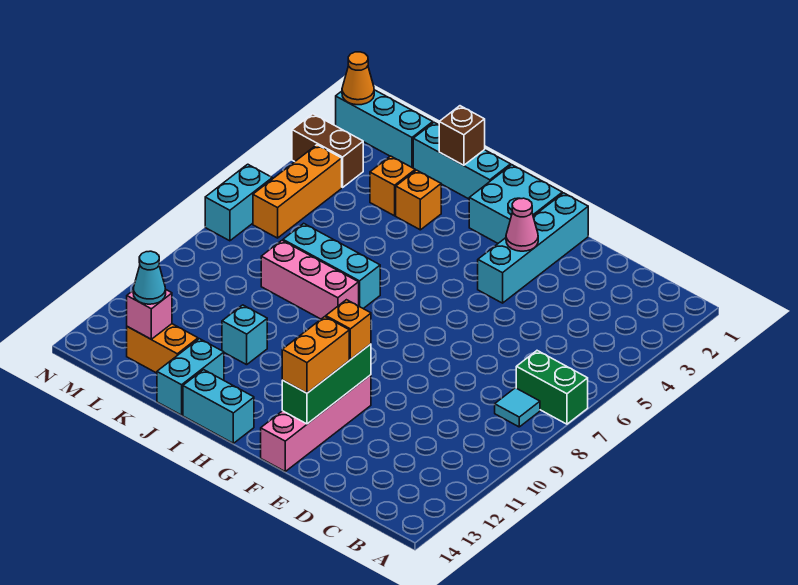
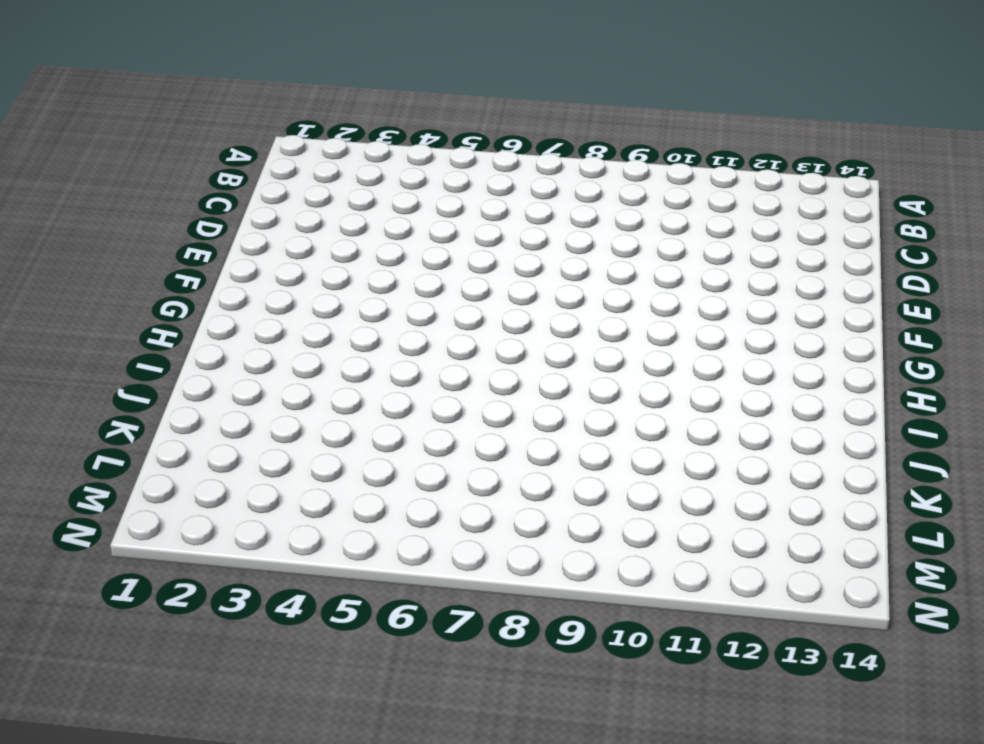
none -> green 1x2 brick [516,351,588,424]
none -> cyan 1x1 tile [495,388,540,427]
none -> cyan 1x4 brick [478,193,588,303]

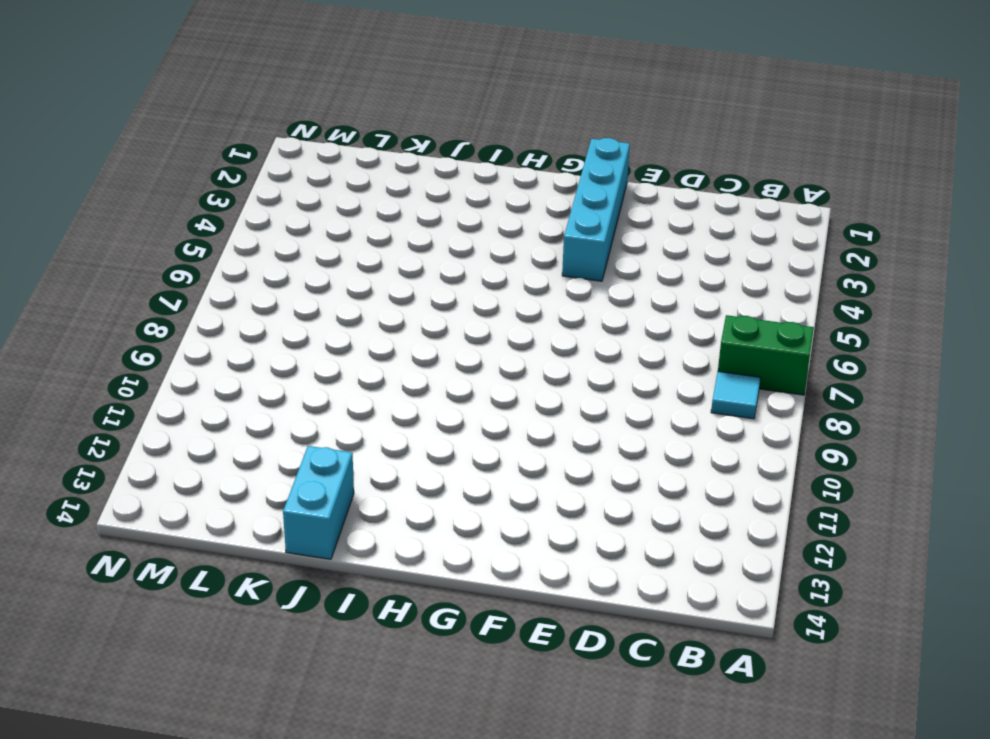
none -> pink 1x4 brick [261,375,371,471]
none -> cyan 2x2 brick [469,165,562,243]
none -> cyan 1x2 brick [183,370,254,443]

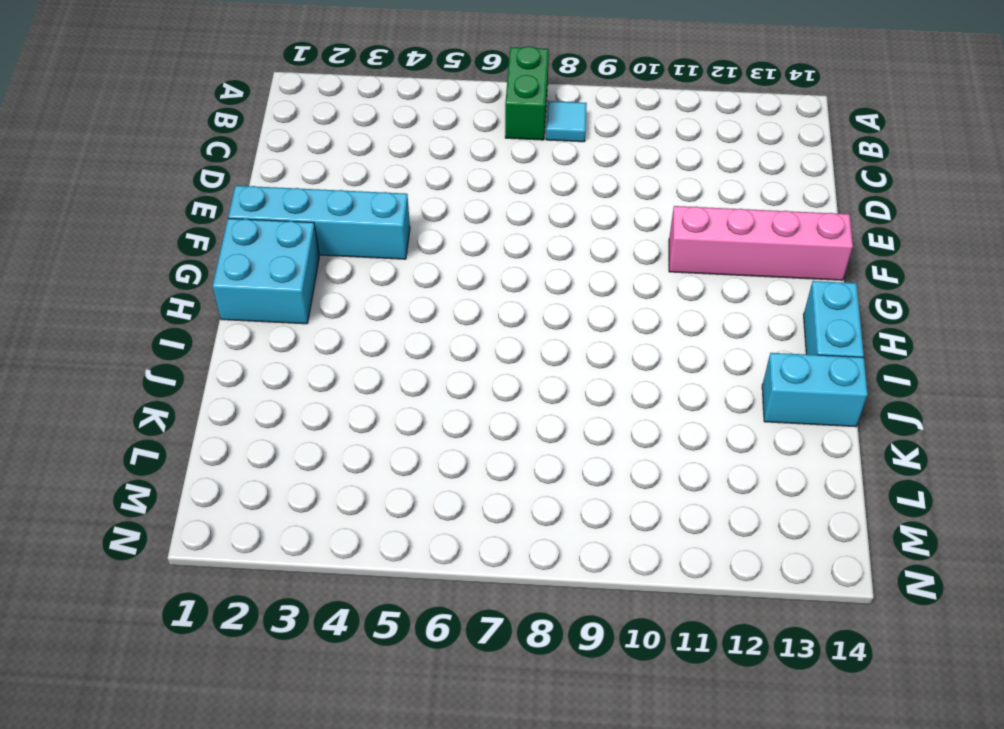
none -> cyan 1x3 brick [413,123,511,199]
none -> cyan 1x3 brick [283,223,380,309]
none -> pink 1x3 brick [261,240,359,319]

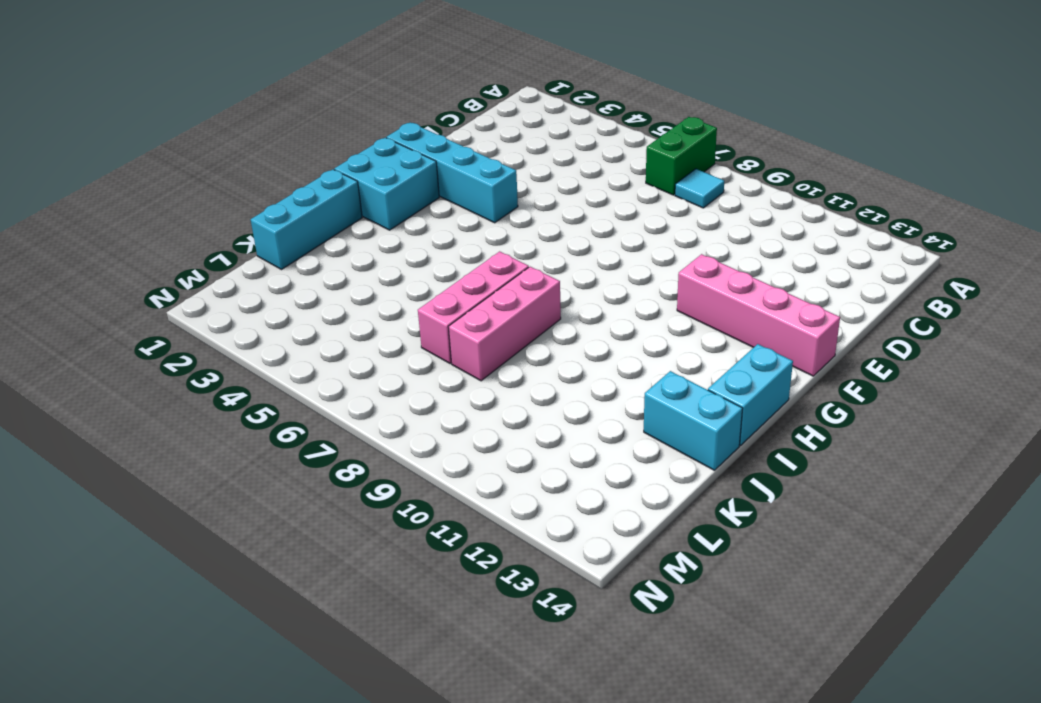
pink 1x3 brick [418,251,529,363] -> cyan 1x3 brick [283,223,380,309]
none -> orange 1x1 brick [396,170,441,230]
none -> cyan 1x1 brick [222,305,267,365]
none -> orange 1x1 brick [370,156,415,216]

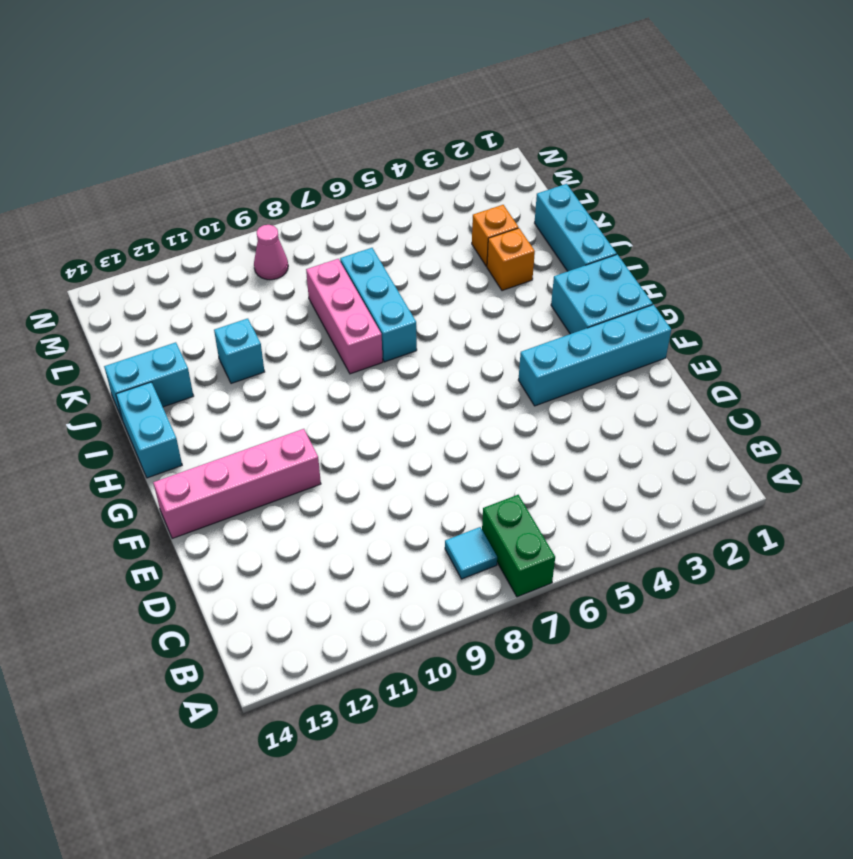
pink 1x1 cone [254,225,288,280] -> pink 1x1 cone moved to [506,198,538,251]
none -> orange 1x2 brick [127,324,198,373]
none -> cyan 1x3 brick [336,90,433,168]
none -> brown 1x2 brick [292,114,363,187]

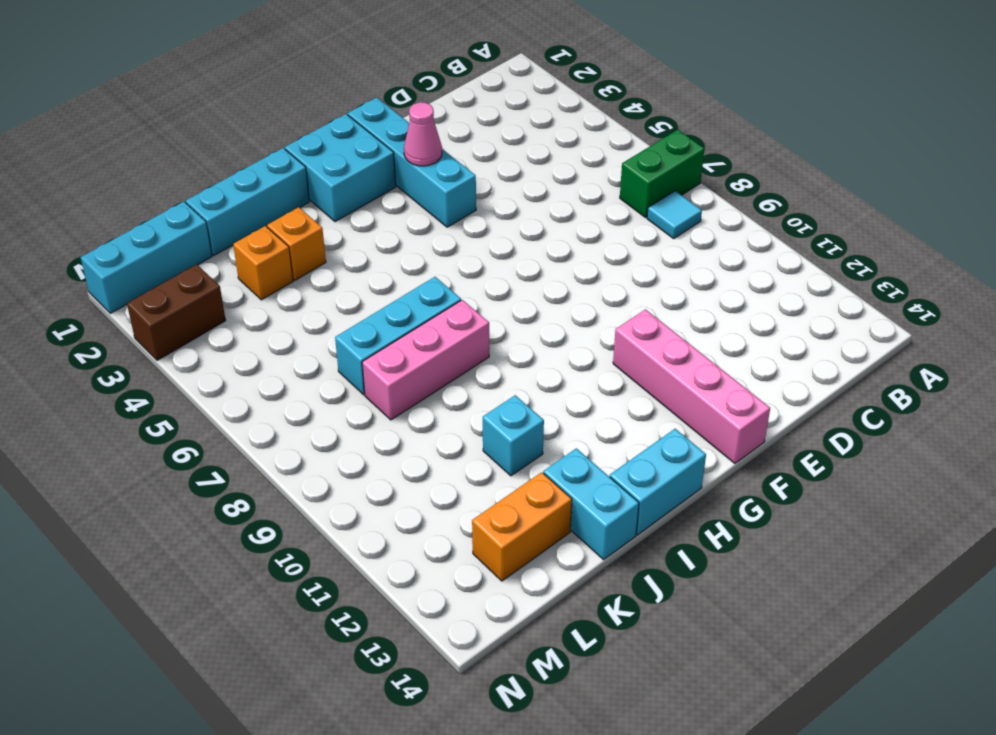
none -> orange 1x3 brick [253,145,342,238]
none -> cyan 1x2 brick [205,164,272,241]
none -> green 1x3 brick [282,344,371,424]

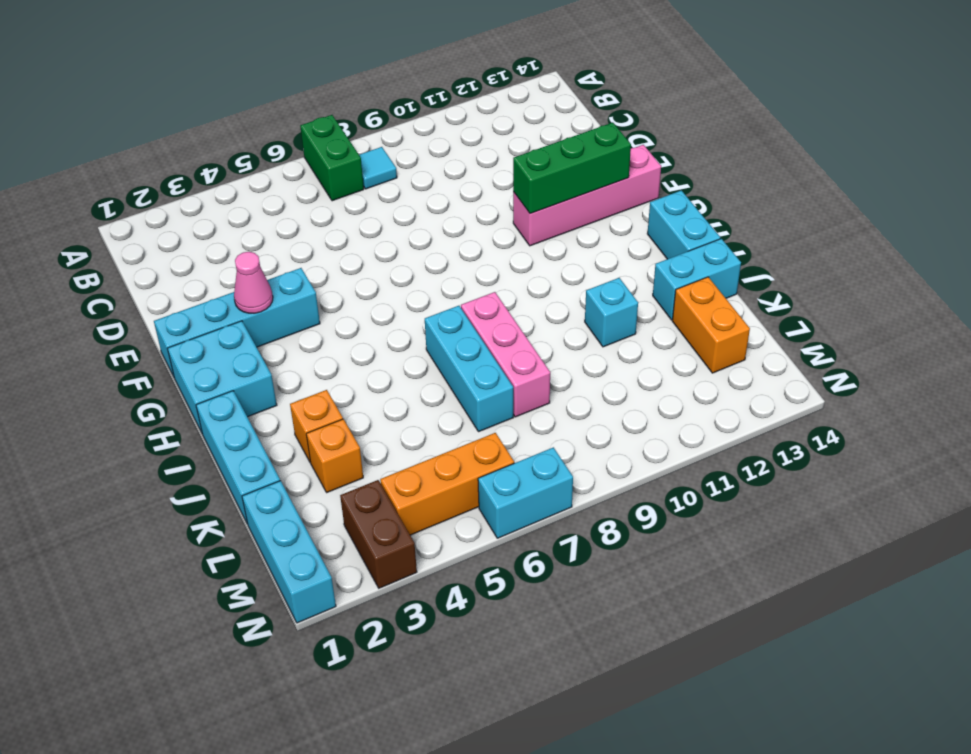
none -> brown 1x1 brick [439,106,485,165]
none -> pink 1x1 brick [127,290,172,339]
none -> orange 1x1 cone [342,52,374,105]

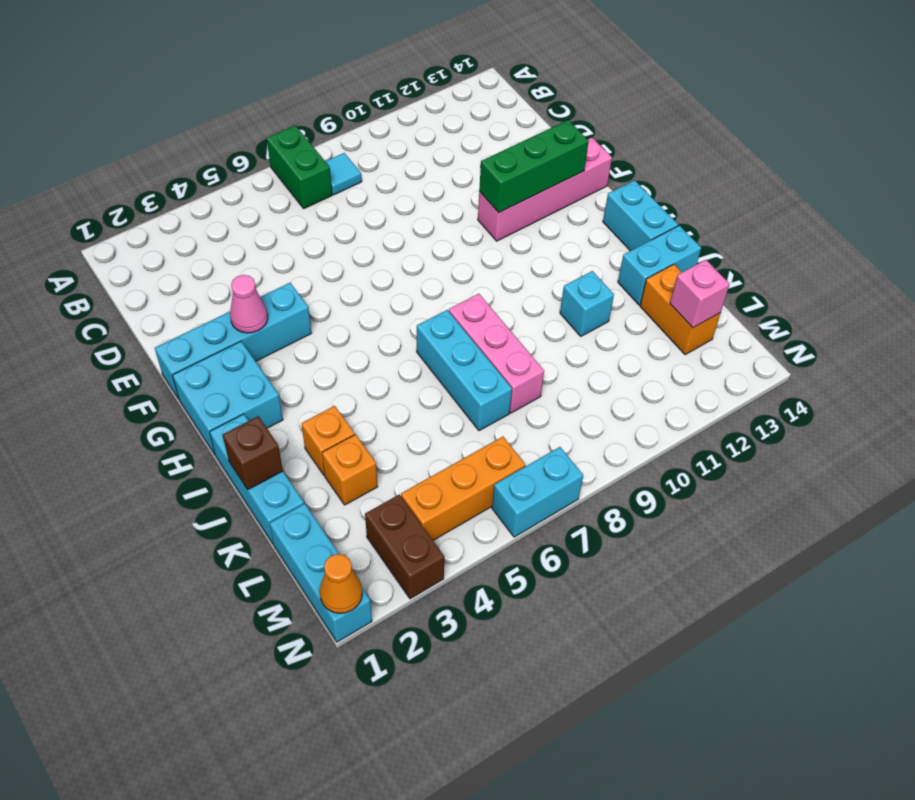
none -> orange 1x1 brick [326,300,371,359]
none -> orange 1x2 brick [282,317,349,393]
none -> cyan 1x1 cone [133,251,166,304]

